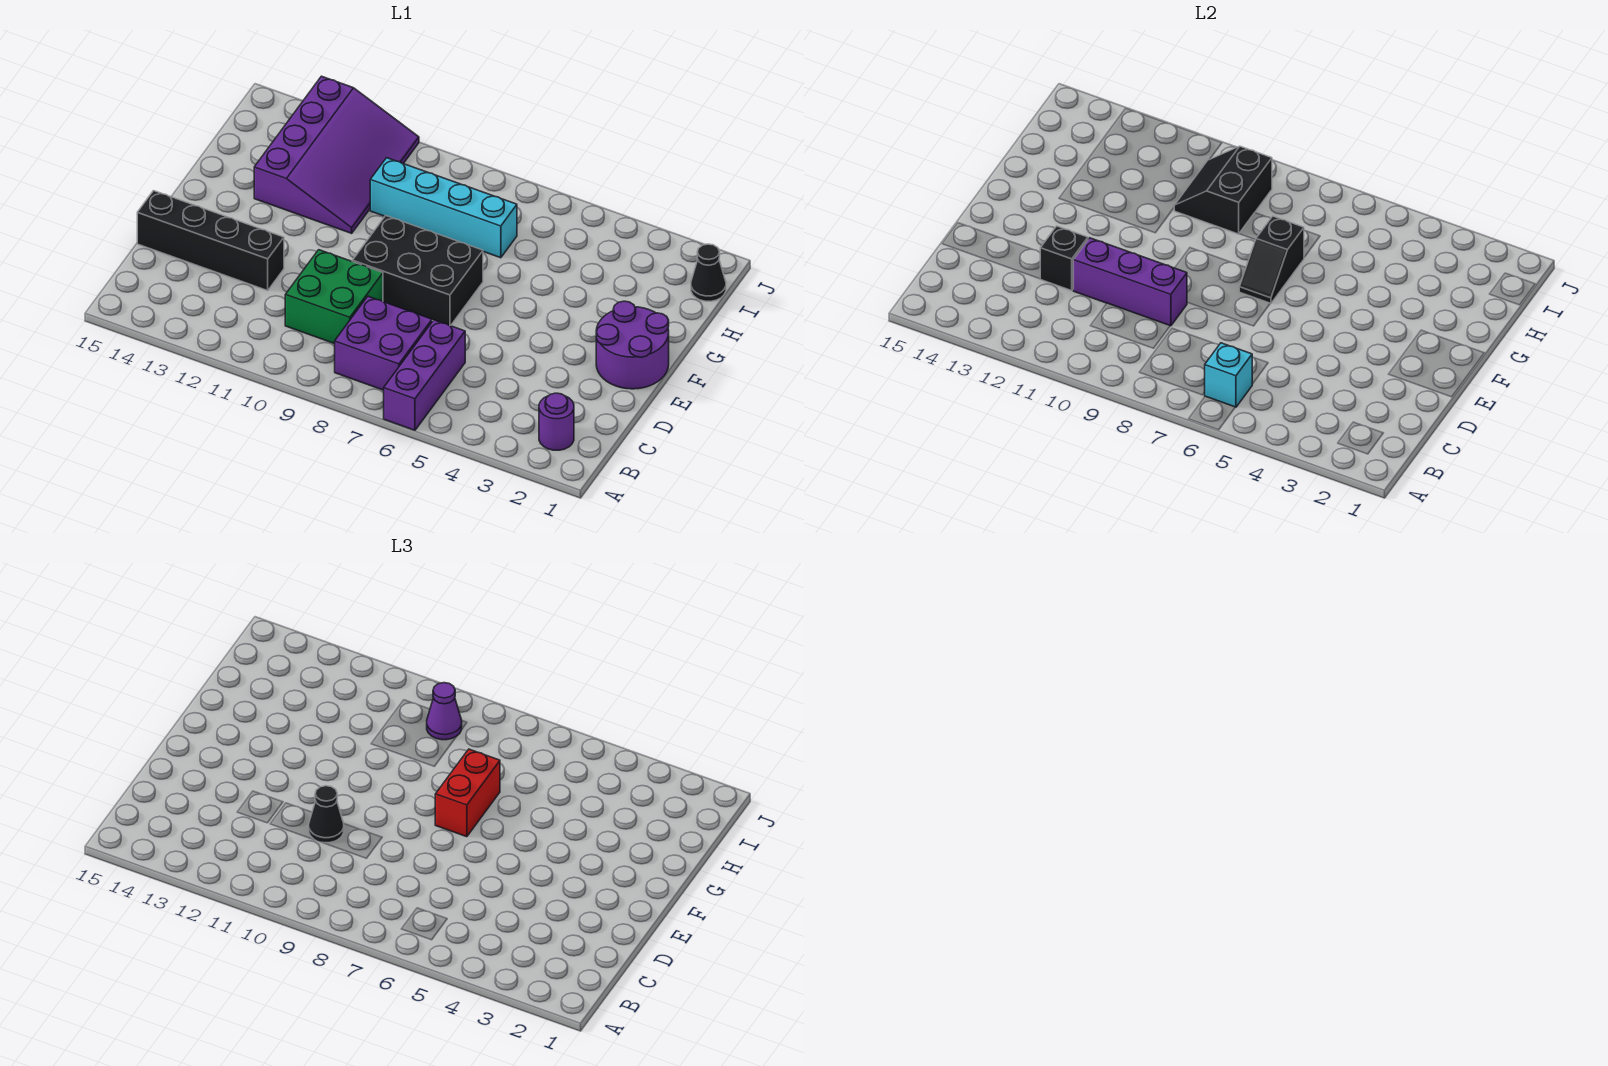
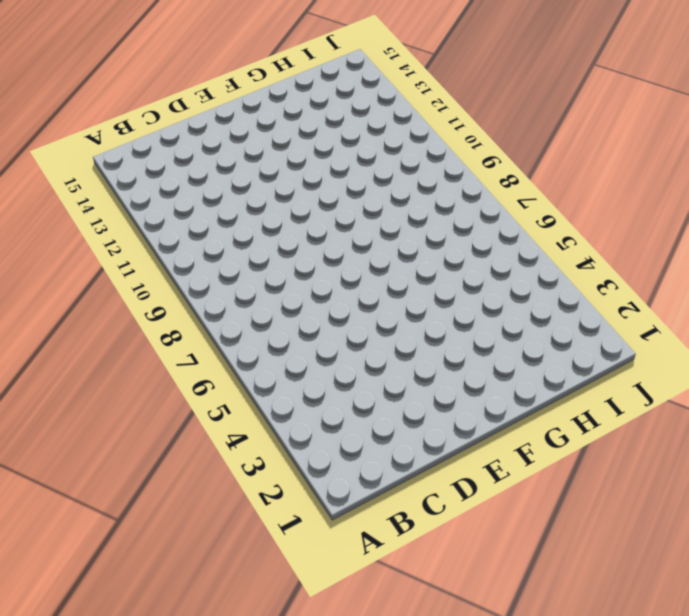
none -> purple 1x3 brick [384,320,465,430]
none -> purple 1x1 round brick [539,393,574,450]
none -> purple 2x2 brick [335,296,432,390]

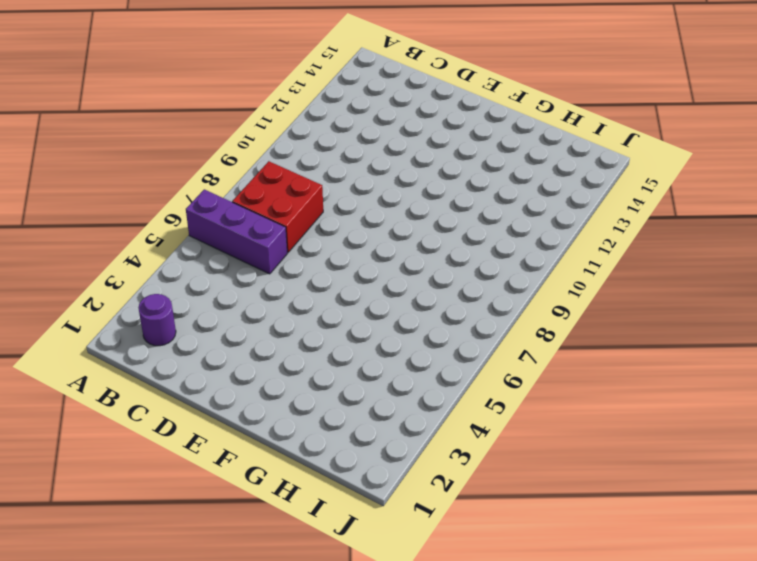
red 2x2 brick [232,161,323,252] -> purple 2x2 brick [335,296,432,390]
none -> green 2x2 brick [285,250,383,344]
none -> black 1x4 brick [137,191,284,291]
none -> purple 2x2 round brick [596,301,669,389]

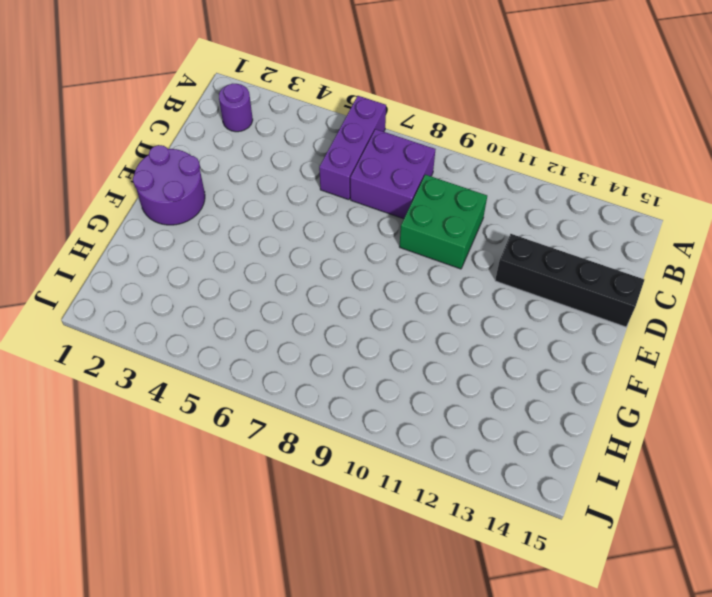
none -> black 2x3 brick [352,216,483,326]
none -> purple 3x4 slope [254,76,419,233]
none -> cyan 1x4 brick [370,158,517,258]

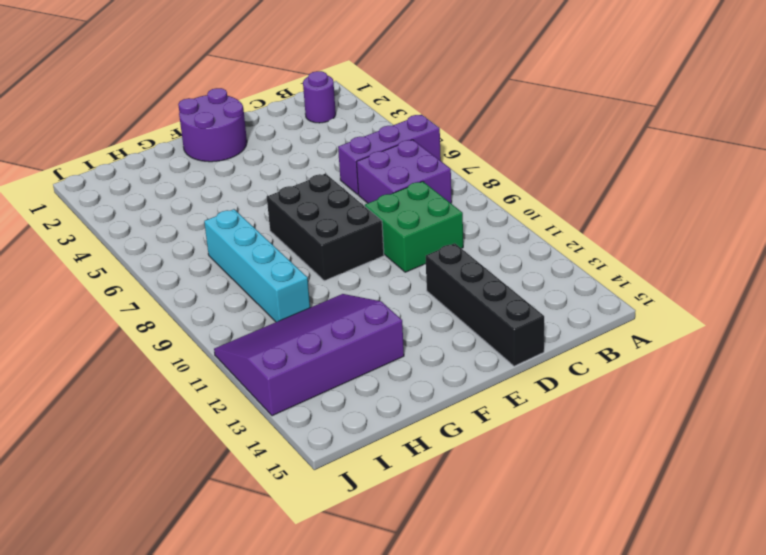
none -> black 1x1 cone [691,244,726,301]
none -> cyan 1x1 brick [1205,343,1252,407]
none -> purple 1x3 brick [1073,238,1187,326]

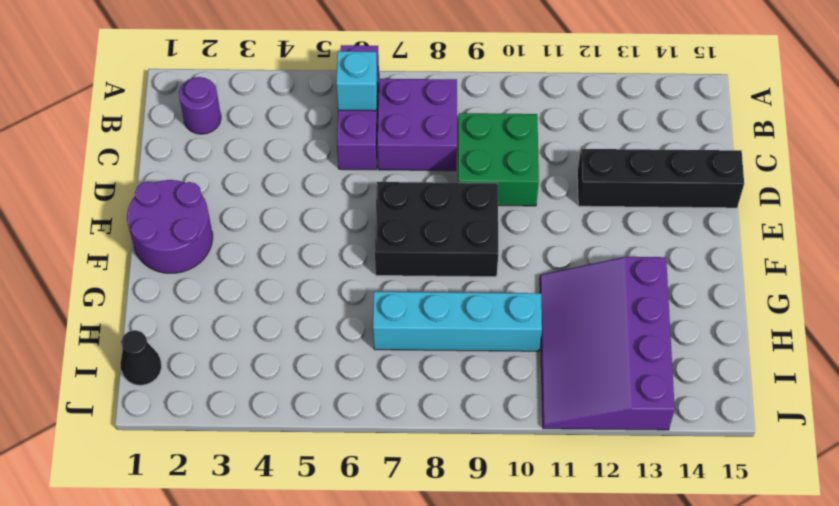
none -> purple 1x3 brick [1073,238,1187,326]
none -> black 1x1 brick [1040,226,1088,291]
none -> black 1x2 slope [1239,216,1304,304]

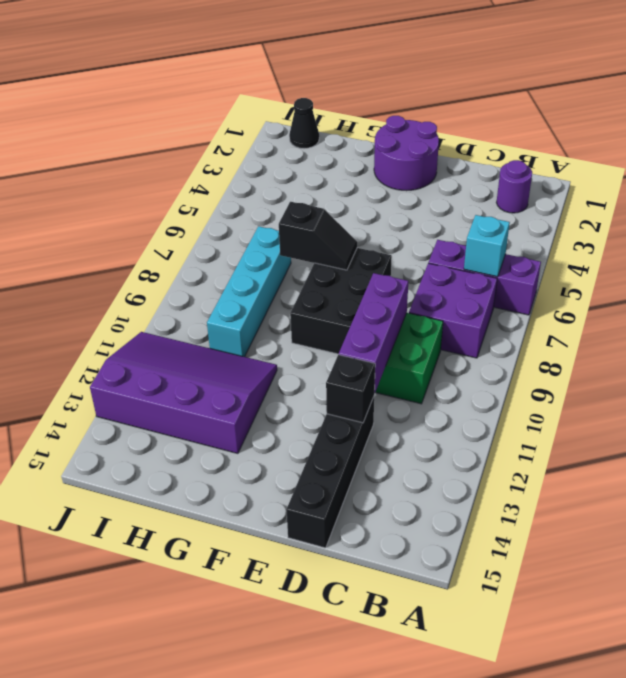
none -> black 2x2 slope [1174,146,1272,234]
none -> black 1x1 cone [309,786,344,843]
none -> red 1x2 brick [435,749,500,837]

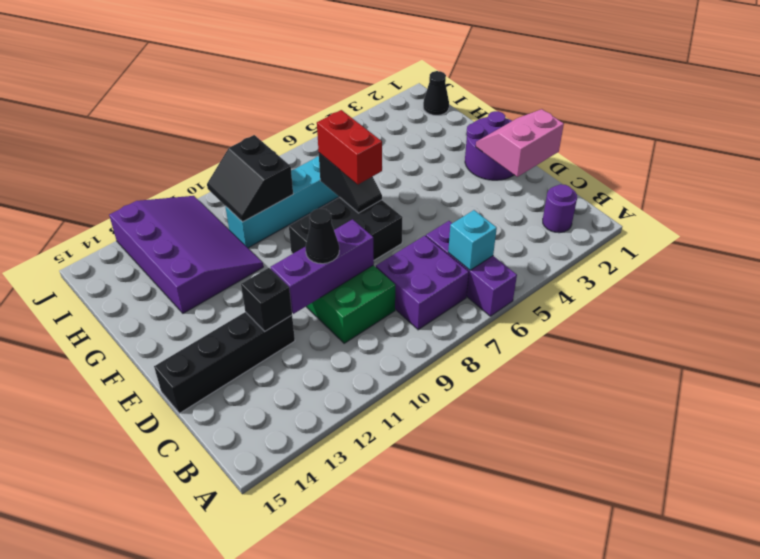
pink 2x2 slope [476,109,564,177] -> none
none -> purple 1x1 cone [427,683,462,740]

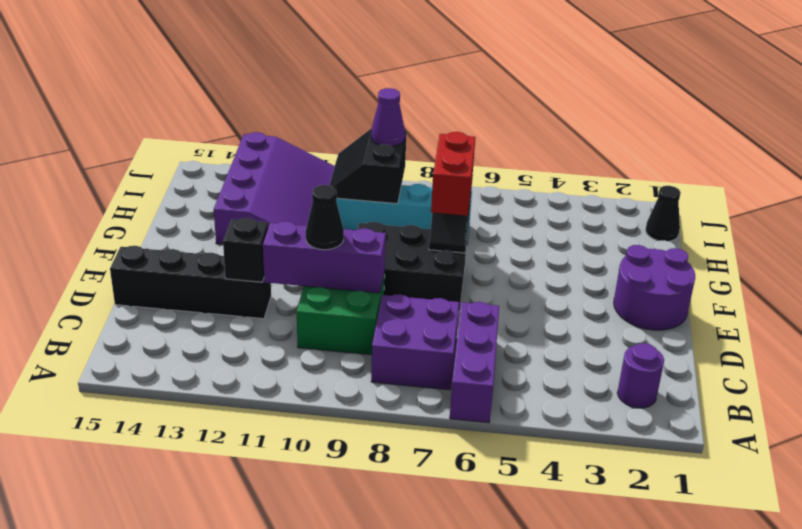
none -> cyan 1x1 brick [1205,343,1252,407]

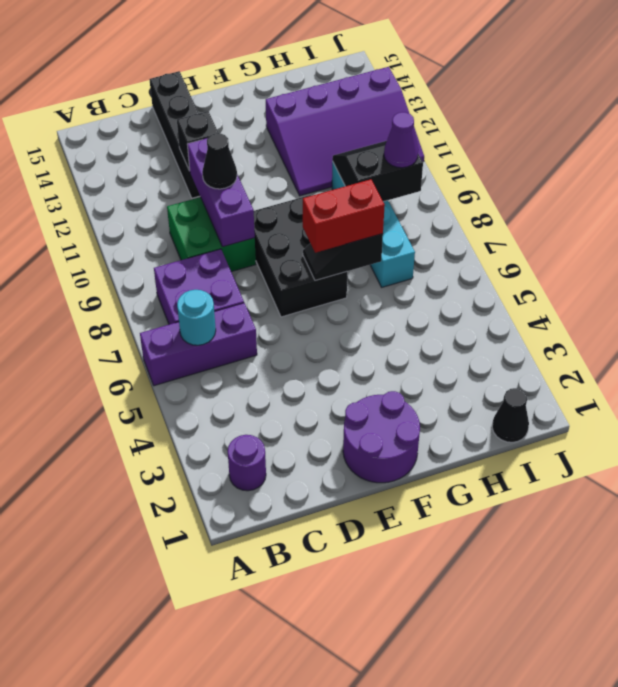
cyan 1x1 round brick [177,290,216,345] -> cyan 1x1 brick [1205,343,1252,407]

